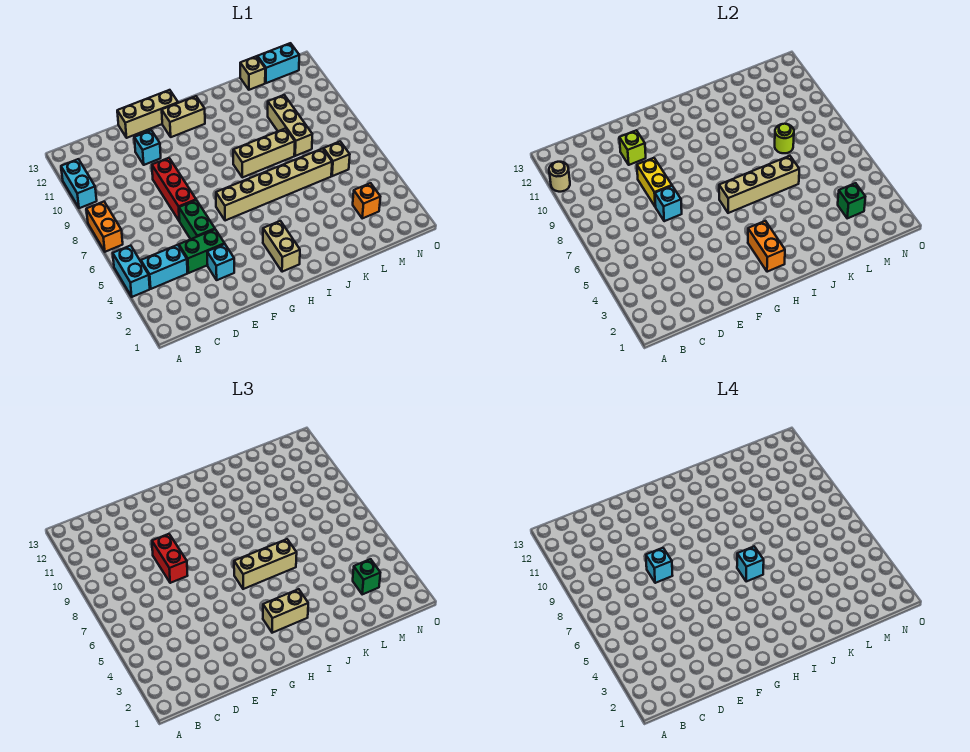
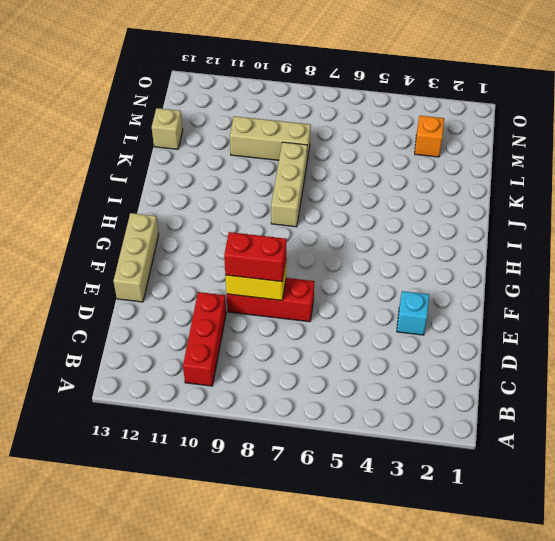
red 1x3 brick [183,292,226,386] -> none
none -> cyan 1x2 brick [113,246,150,297]
none -> orange 1x2 brick [86,202,123,252]
none -> cyan 1x2 brick [61,159,97,208]
none -> cyan 1x2 brick [141,245,188,289]

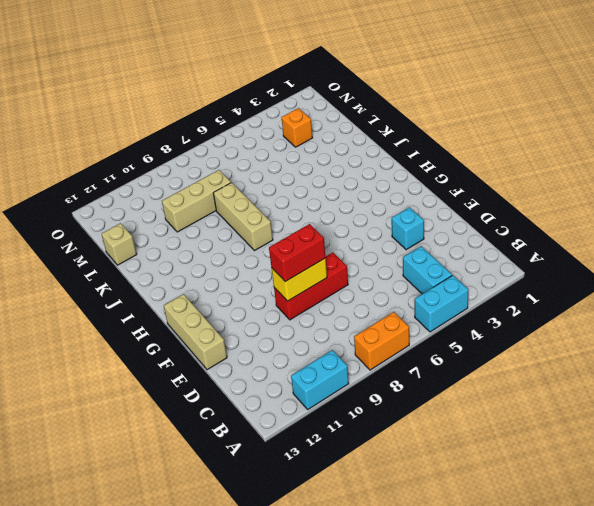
none -> green 1x2 brick [179,229,225,273]
none -> green 1x2 brick [179,200,215,239]
none -> cyan 1x1 brick [134,130,161,165]
none -> tan 1x6 brick [216,149,332,221]

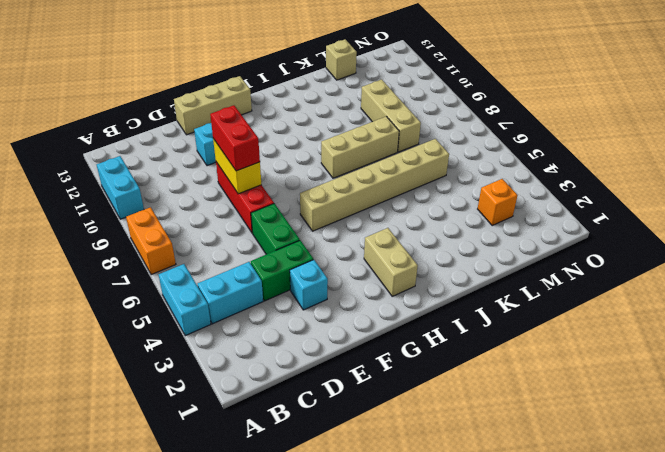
none -> tan 1x2 brick [162,96,205,137]
none -> tan 1x1 brick [324,142,350,176]
none -> cyan 1x2 brick [257,43,299,83]
none -> tan 1x1 round brick [549,162,570,192]

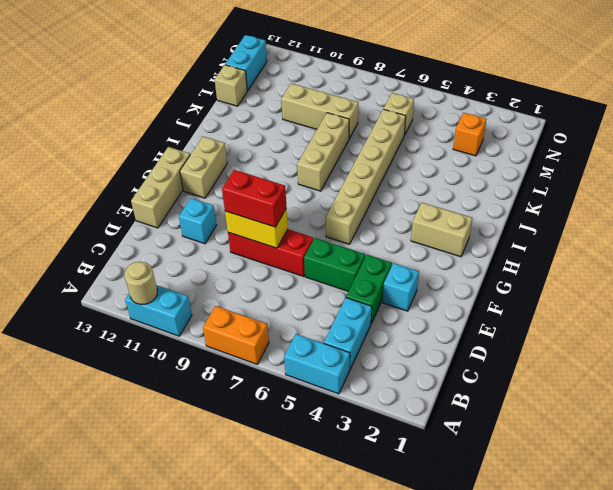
none -> cyan 1x1 brick [655,186,682,221]
none -> lime 1x1 brick [619,130,646,165]
none -> orange 1x2 brick [748,221,785,272]
none -> tan 1x4 brick [719,156,799,213]

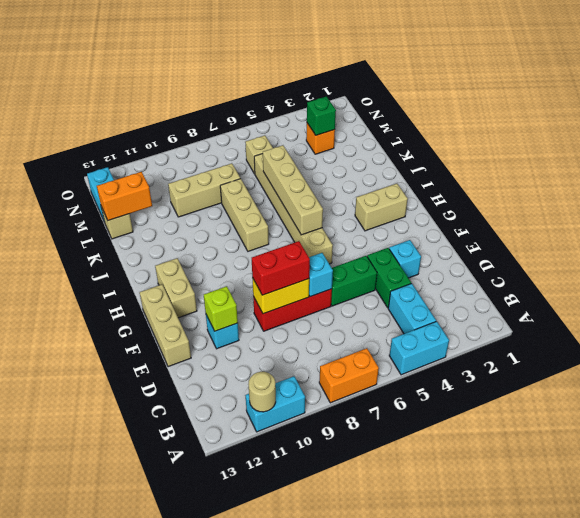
orange 1x2 brick [97,172,152,221] -> orange 1x2 brick moved to [748,221,785,272]
none -> lime 1x1 round brick [775,124,794,153]
none -> tan 1x2 brick [263,589,308,633]
none -> tan 1x3 brick [234,539,297,589]
none -> green 1x1 brick [353,559,380,594]

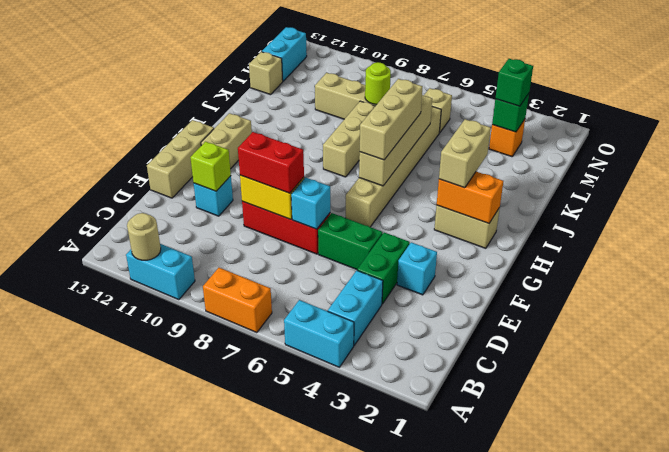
none -> cyan 1x1 brick [646,548,673,583]
none -> cyan 1x1 brick [737,547,764,581]

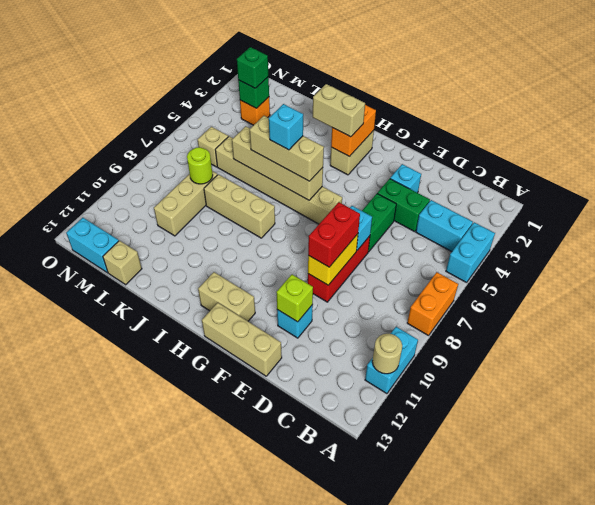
none -> cyan 1x1 brick [646,548,673,583]

